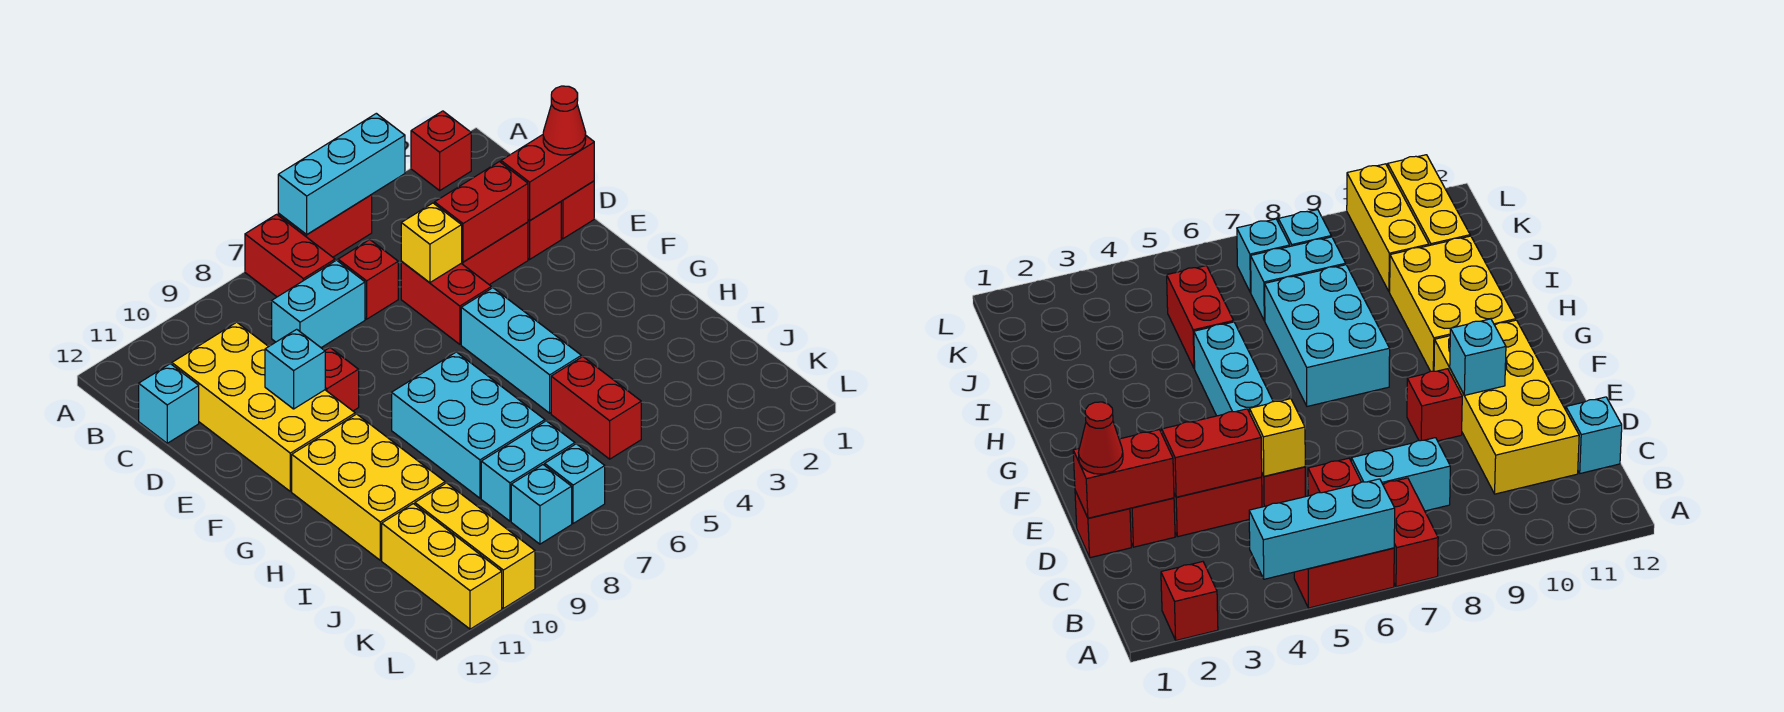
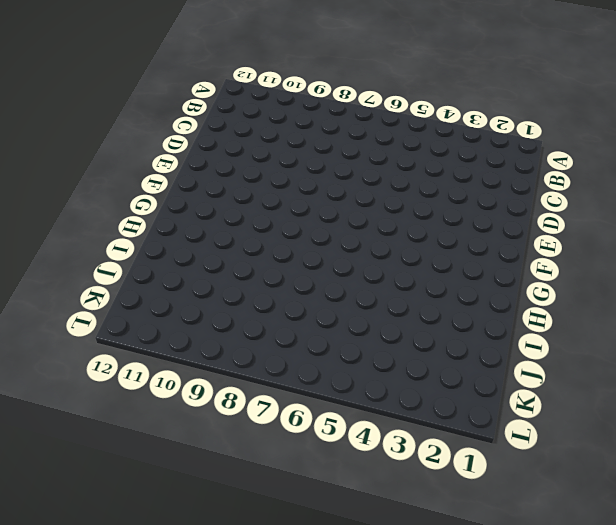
none -> red 1x1 brick [411,111,471,190]
none -> red 1x2 brick [278,195,372,257]
none -> red 1x2 brick [245,214,335,297]

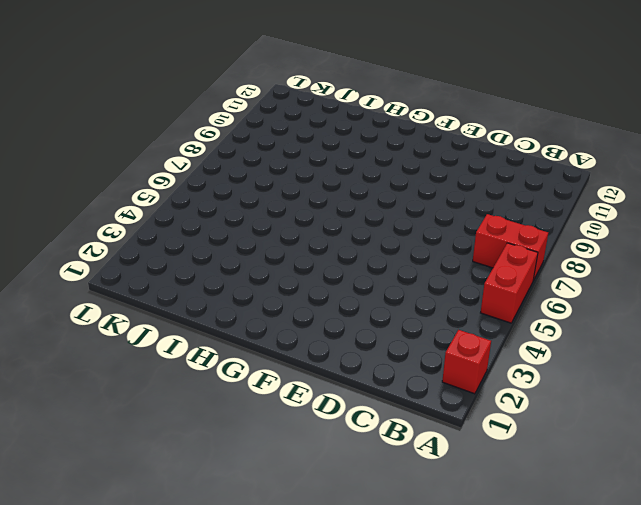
none -> red 1x1 brick [338,240,398,319]
none -> cyan 1x2 brick [272,260,365,348]
none -> yellow 2x4 brick [172,322,355,491]

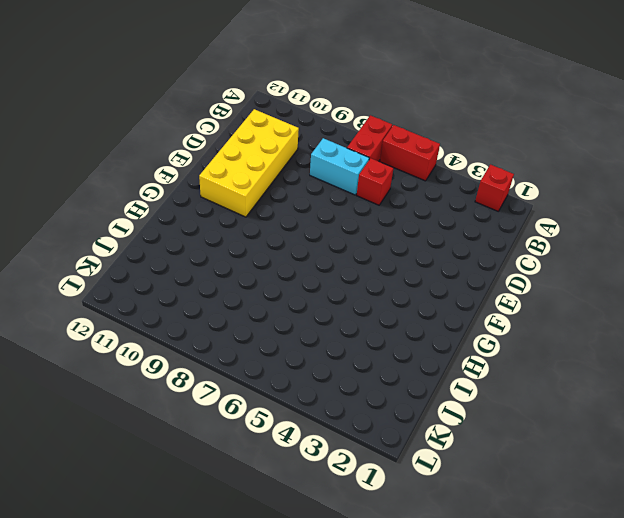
none -> cyan 1x1 brick [139,364,199,443]
none -> red 1x1 brick [561,181,594,239]
none -> red 1x1 brick [528,202,561,259]

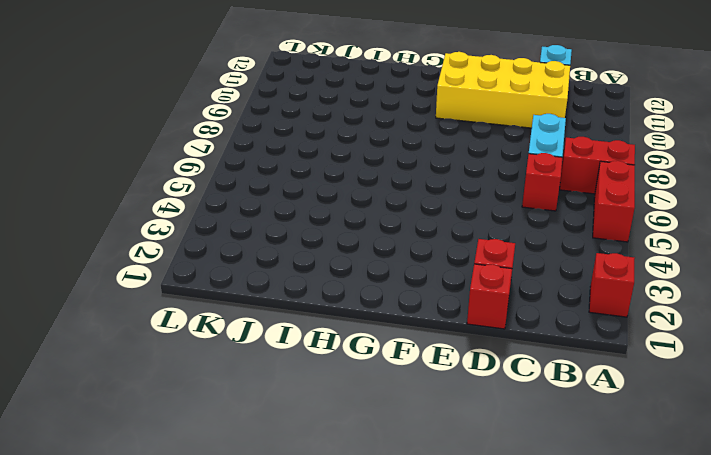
none -> red 1x2 brick [462,222,528,285]
none -> red 1x2 brick [401,262,491,344]
none -> red 1x1 brick [325,348,359,411]

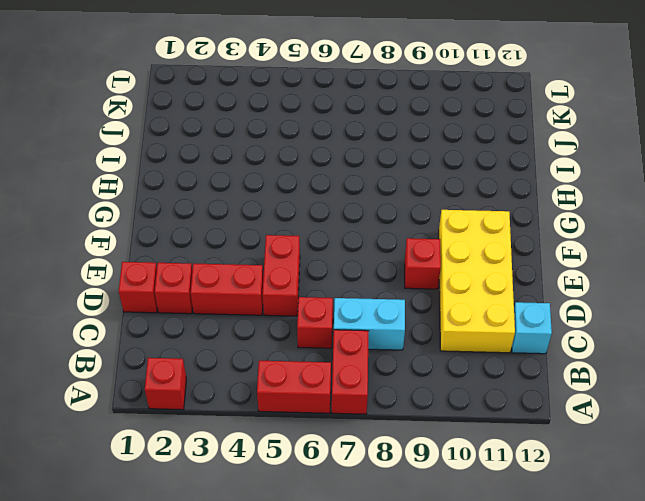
none -> cyan 1x3 brick [461,288,581,413]
none -> cyan 2x3 brick [392,352,545,498]
none -> yellow 2x3 brick [292,414,445,560]

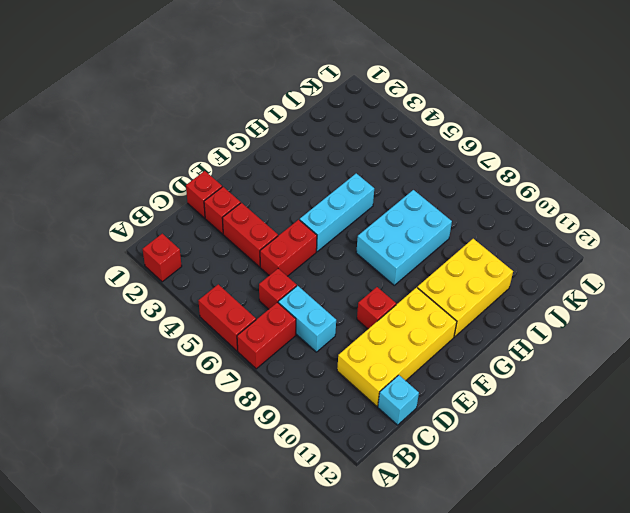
none -> red 1x2 brick [551,357,641,459]
none -> cyan 1x2 brick [481,421,575,521]
none -> yellow 1x3 brick [415,483,535,608]

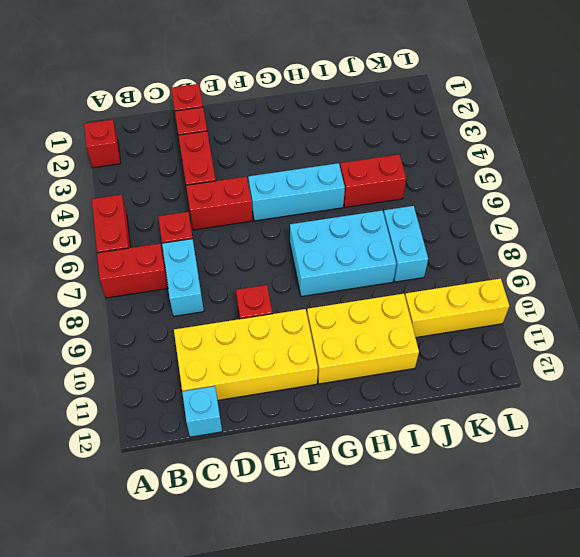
none -> yellow 1x3 brick [382,504,502,629]
none -> cyan 1x1 brick [545,444,605,523]
none -> cyan 1x1 brick [511,465,572,544]

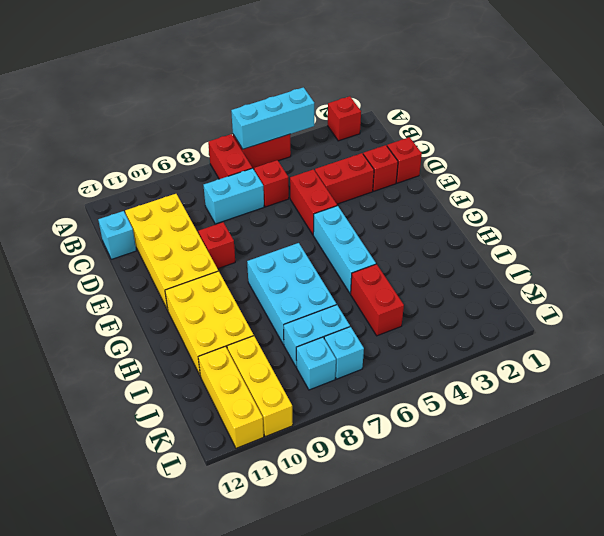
none -> red 1x2 brick [501,135,594,220]
none -> red 1x2 brick [435,162,528,262]
none -> yellow 1x1 brick [401,203,462,283]

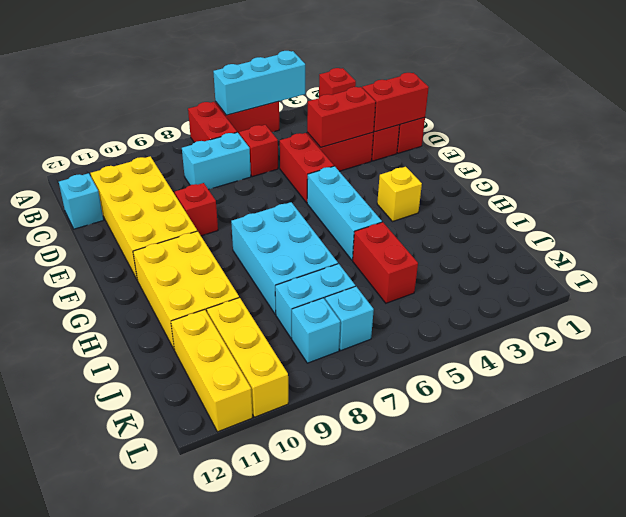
yellow 1x1 brick [377,167,422,222] -> yellow 1x1 brick moved to [401,203,462,283]
none -> cyan 1x1 brick [265,329,325,409]
none -> red 1x1 cone [543,86,586,155]

